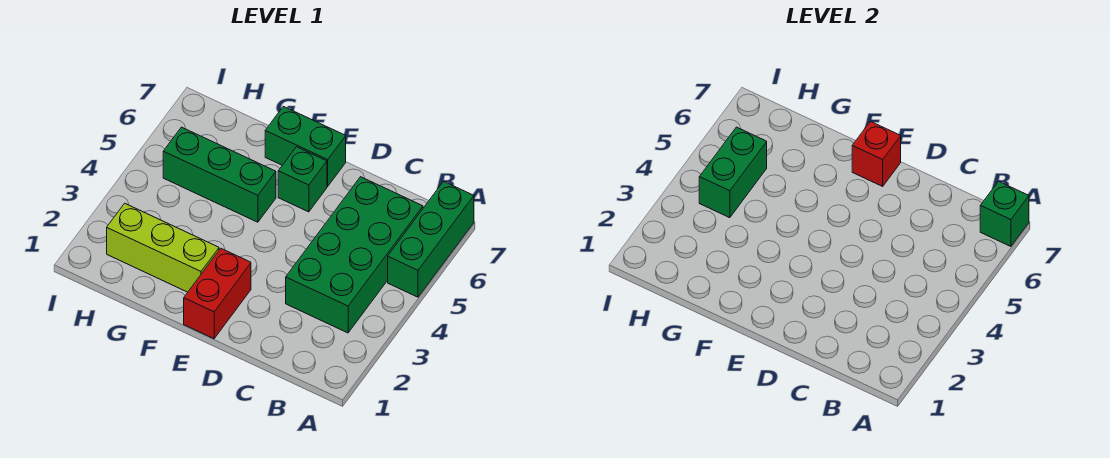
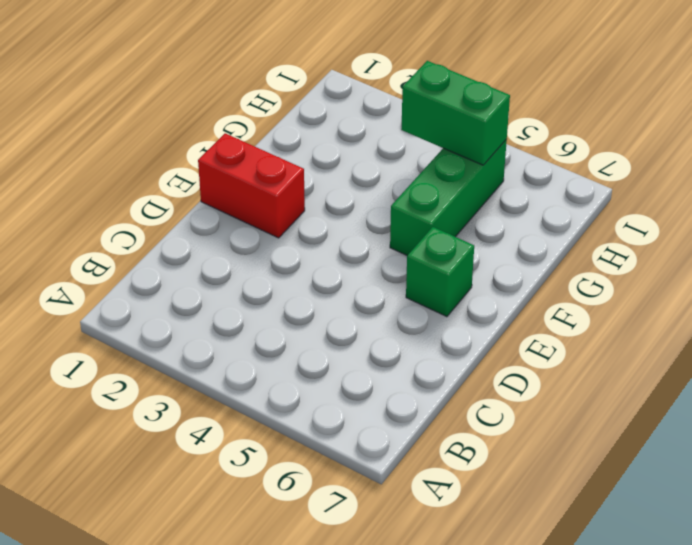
none -> green 1x3 brick [388,181,474,297]
none -> green 2x4 brick [286,177,423,333]

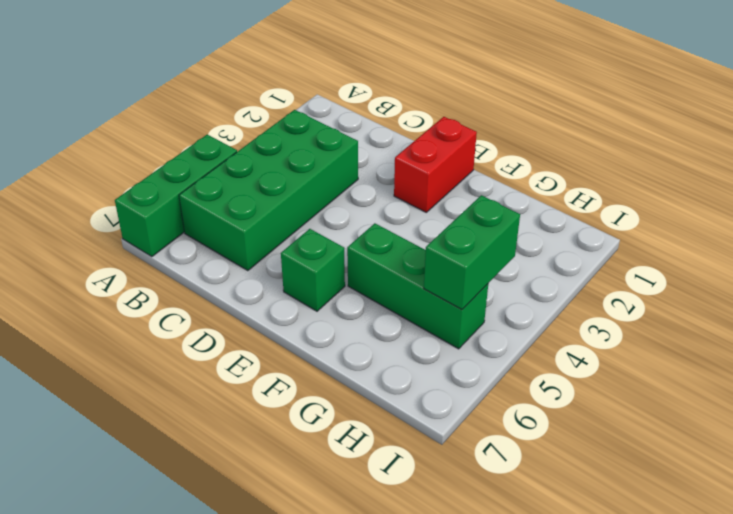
none -> green 1x2 brick [265,106,346,186]
none -> lime 1x3 brick [107,203,219,292]

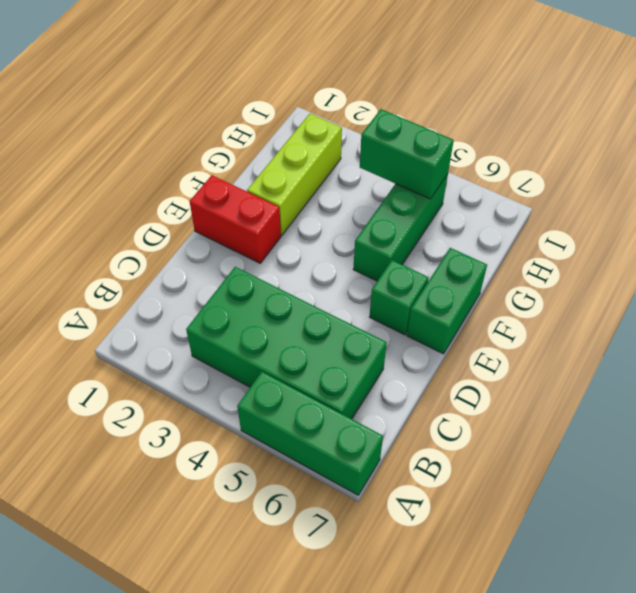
none -> green 1x1 brick [980,181,1029,246]
none -> red 1x1 brick [852,121,901,186]

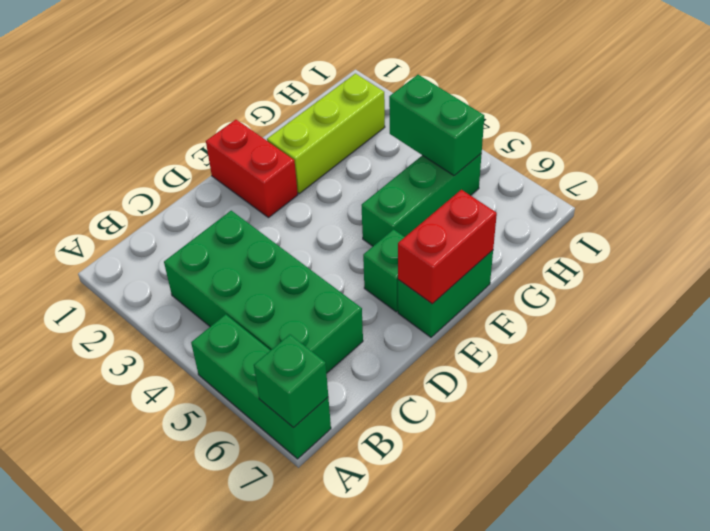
red 1x2 brick [398,190,497,304] -> red 1x1 brick [852,121,901,186]

